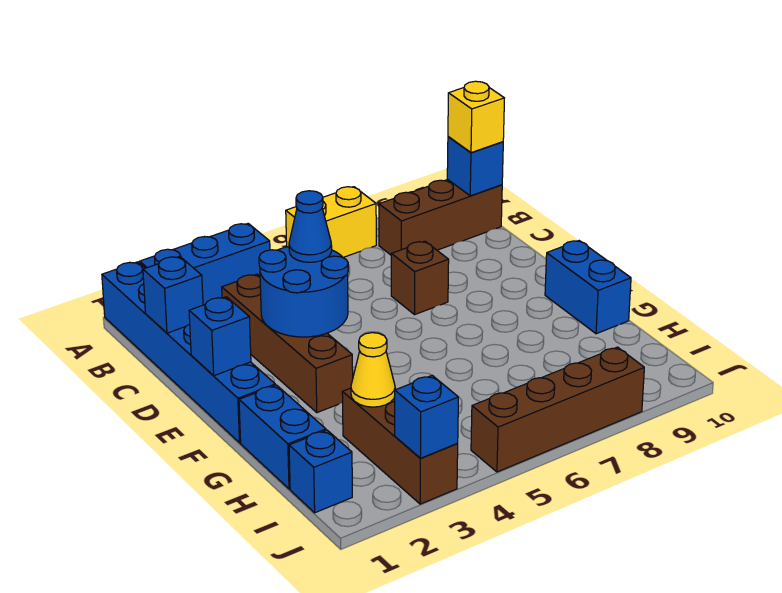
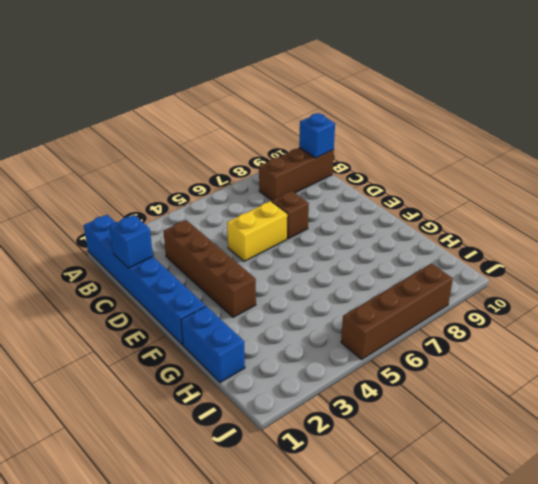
yellow 1x2 brick [227,201,287,261] -> yellow 1x2 brick moved to [286,187,376,257]
none -> blue 1x3 brick [140,224,270,305]
none -> blue 1x2 brick [545,241,631,334]
none -> brown 1x3 brick [342,388,458,504]

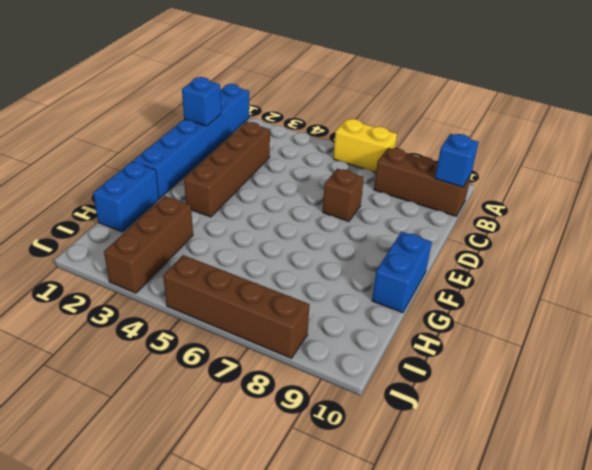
none -> blue 1x3 brick [140,224,270,305]
none -> blue 1x1 brick [289,430,352,513]
none -> blue 2x2 round brick [259,247,348,337]

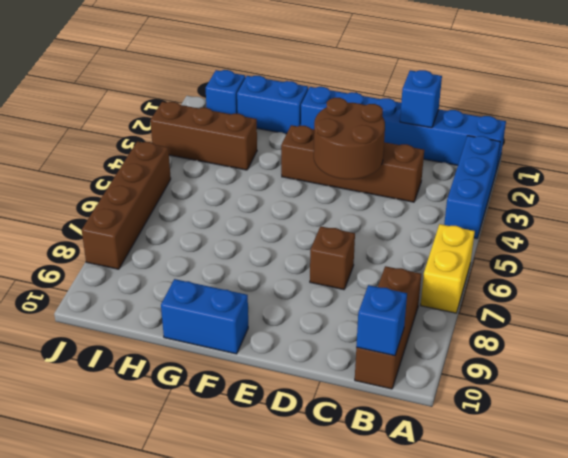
brown 2x2 round brick [314,98,385,179] -> blue 2x2 round brick [259,247,348,337]
none -> blue 1x1 brick [189,297,251,376]
none -> yellow 1x1 cone [351,333,395,407]
none -> blue 1x1 brick [395,376,458,458]

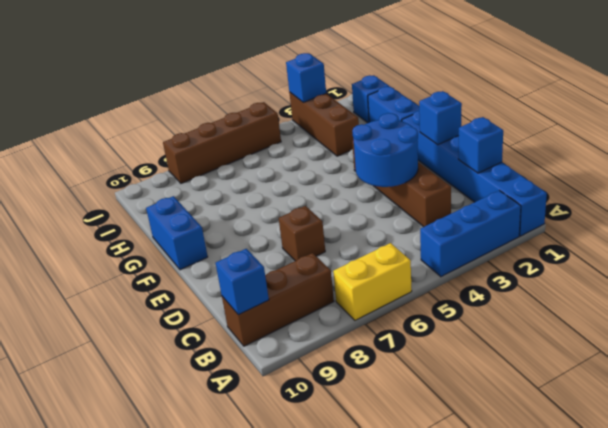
none -> yellow 1x1 cone [351,333,395,407]
none -> yellow 1x1 brick [448,81,504,153]
none -> blue 1x1 cone [289,191,332,262]

